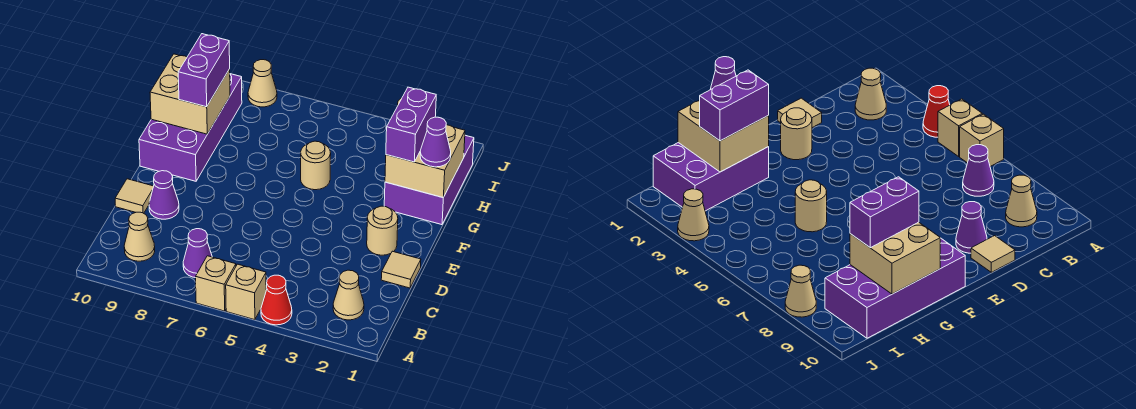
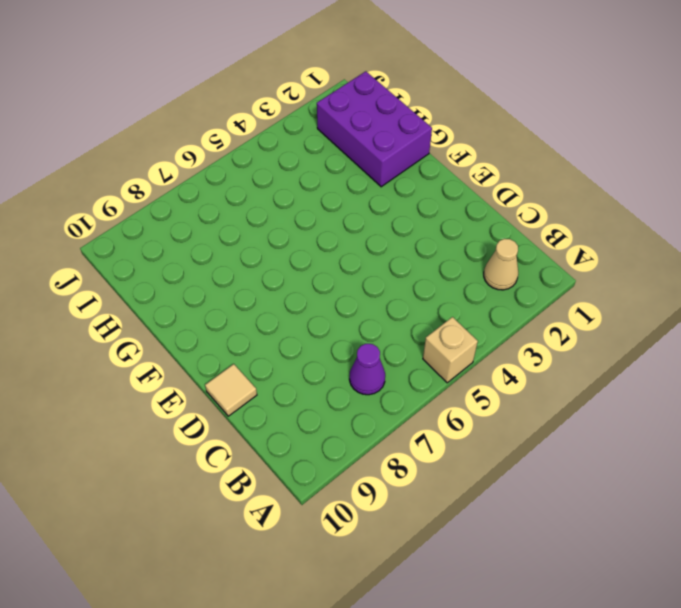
none -> red 1x1 cone [261,275,292,325]
none -> tan 1x1 brick [196,256,236,311]
none -> tan 1x1 cone [124,212,155,261]

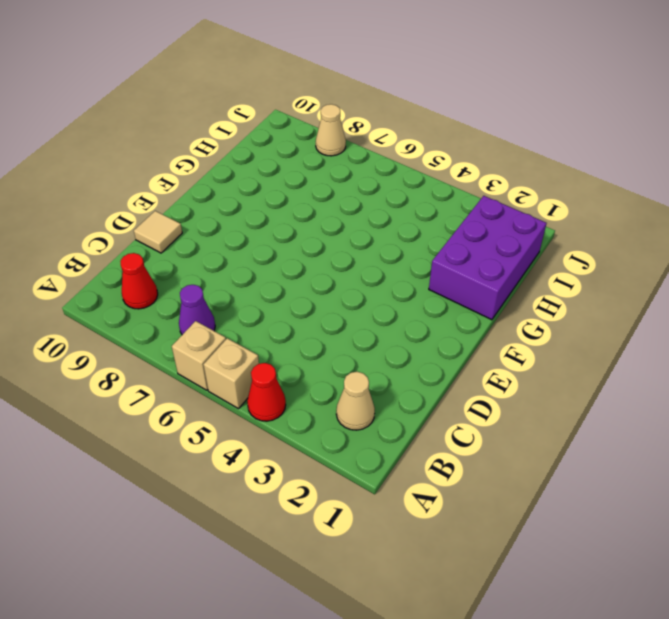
red 1x1 cone [120,253,158,309] -> tan 1x1 cone [124,212,155,261]
none -> tan 1x1 tile [381,251,421,288]
none -> purple 1x1 cone [149,171,179,219]
none -> tan 1x1 round brick [367,206,398,255]

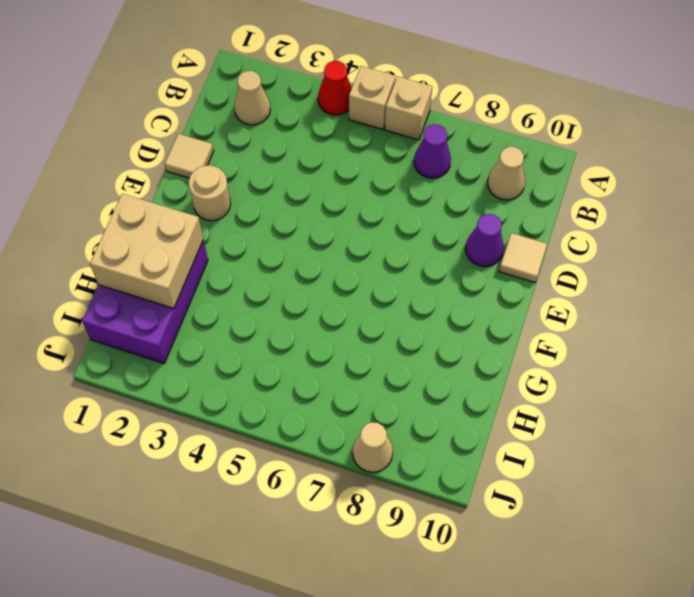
none -> purple 2x4 brick [139,74,242,181]
none -> tan 1x1 round brick [301,141,331,190]
none -> tan 1x1 cone [678,189,709,241]

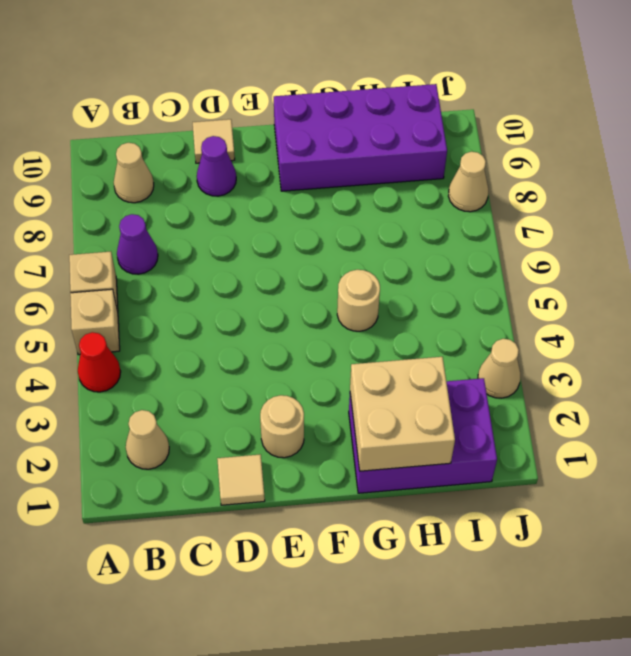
none -> tan 2x2 brick [150,54,230,134]
none -> purple 1x1 cone [420,117,451,167]
none -> purple 1x2 brick [386,87,436,162]

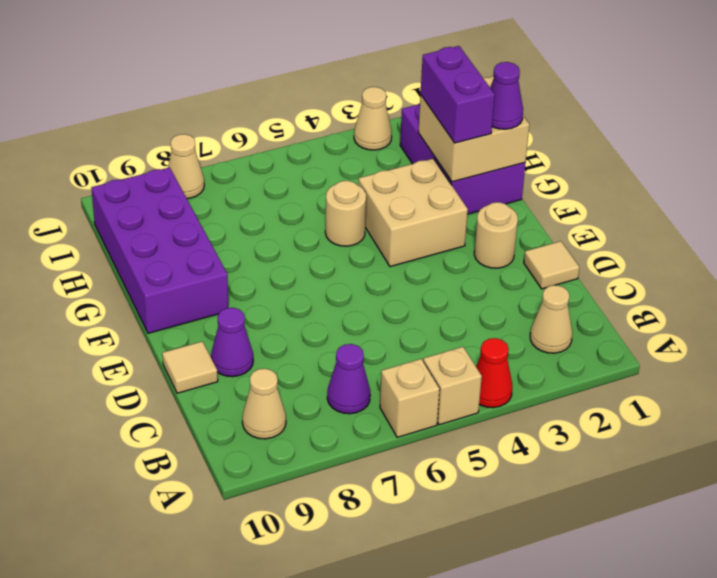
tan 2x2 brick [359,159,468,267] -> tan 2x2 brick moved to [150,54,230,134]
none -> purple 1x2 brick [178,34,230,107]

